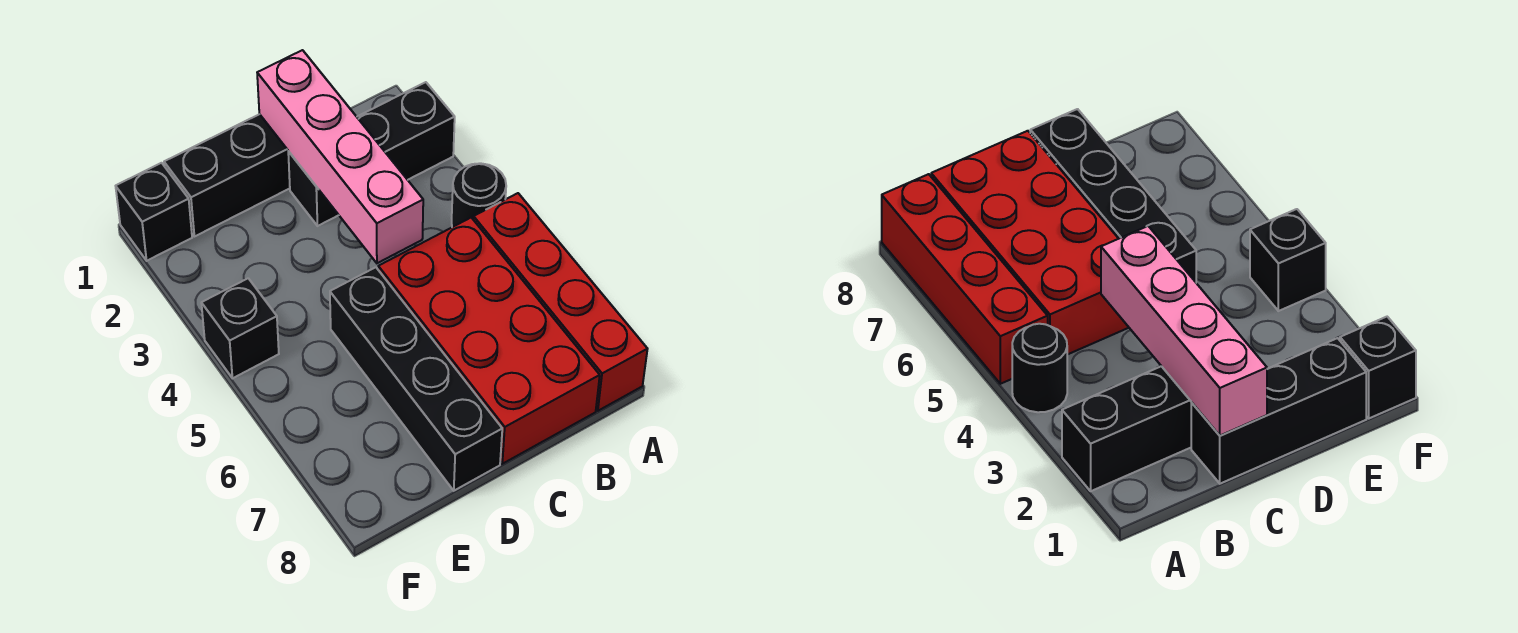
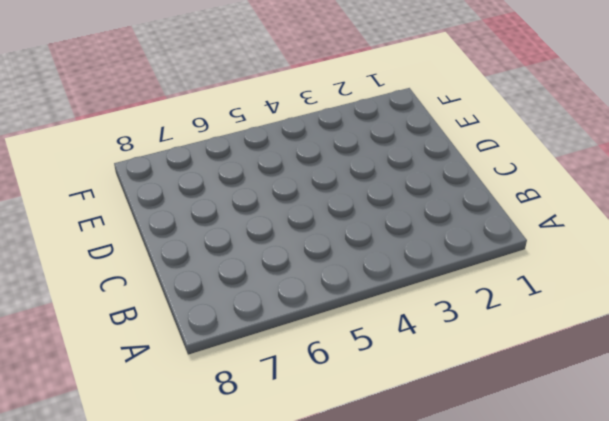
none -> black 1x3 brick [288,82,455,226]
none -> black 1x1 round brick [452,163,506,227]

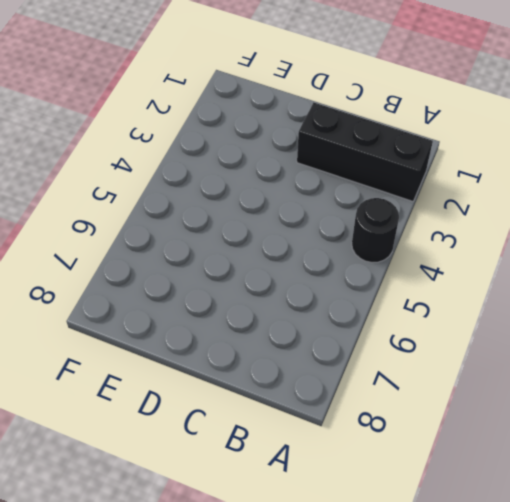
none -> red 1x4 brick [473,193,647,411]
none -> red 2x4 brick [378,218,600,464]

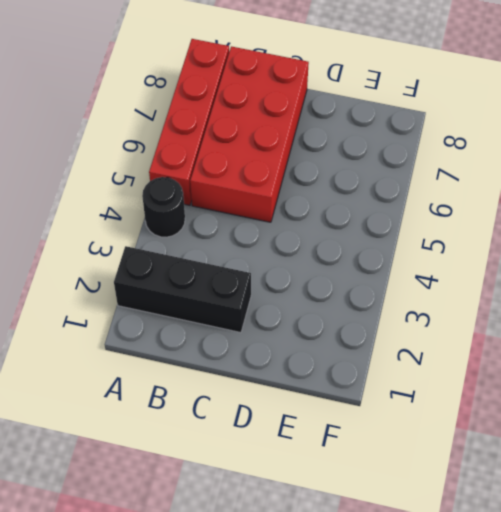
none -> black 1x3 brick [164,114,290,237]
none -> black 1x4 brick [330,267,502,491]

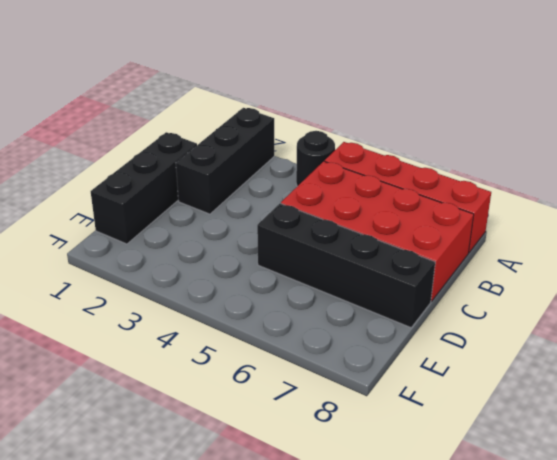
none -> black 1x1 brick [116,163,192,261]
none -> black 1x1 brick [201,278,279,378]

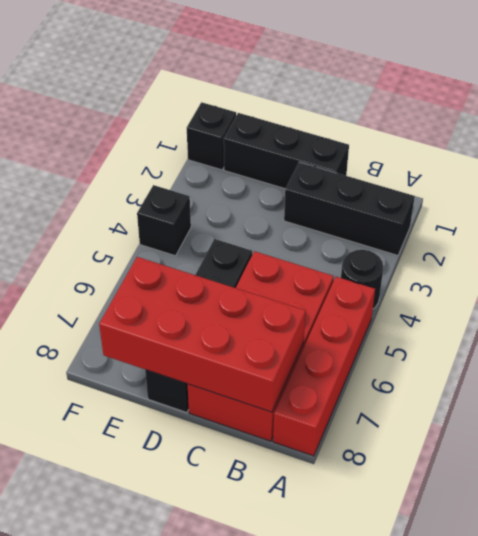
red 2x4 brick [99,257,306,412] -> none
none -> pink 1x4 brick [257,50,423,263]

